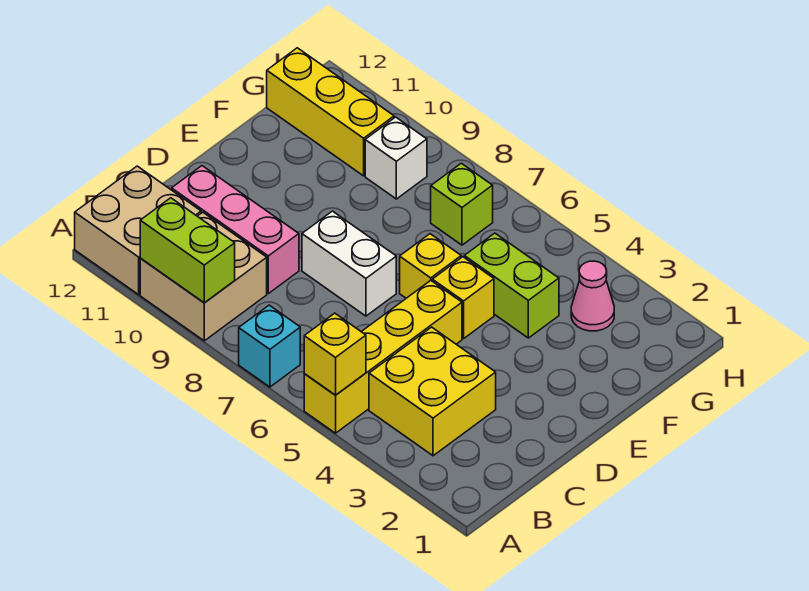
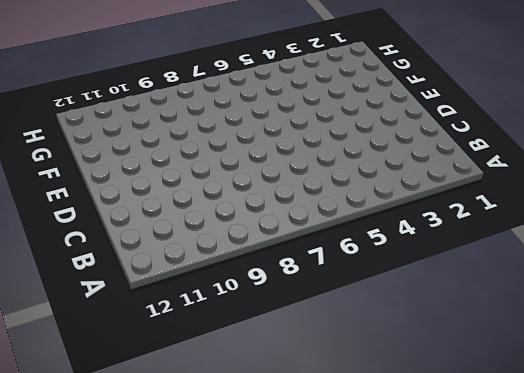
none -> yellow 1x4 brick [304,281,462,433]
none -> cyan 1x1 brick [239,305,300,387]
none -> tan 2x2 brick [140,212,267,341]

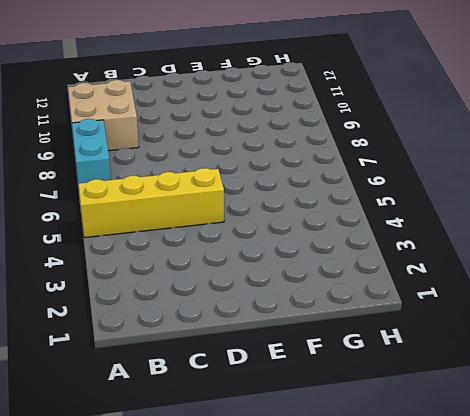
cyan 1x2 brick [72,119,111,183] -> cyan 1x1 brick [239,305,300,387]
none -> tan 2x2 brick [75,166,201,295]
none -> yellow 2x2 brick [369,327,496,456]
none -> pink 1x3 brick [172,166,299,293]

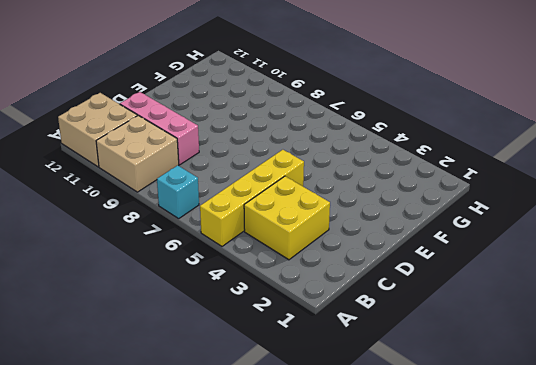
none -> white 1x2 brick [302,211,396,316]
none -> yellow 1x1 brick [432,257,494,339]
none -> yellow 1x1 brick [400,234,461,298]

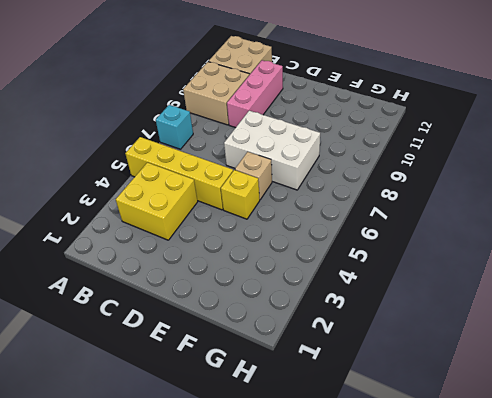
white 2x3 brick [224,111,320,190] -> white 1x2 brick [302,211,396,316]
tan 1x1 brick [235,152,272,200] -> yellow 1x1 brick [400,234,461,298]
none -> lime 1x2 brick [464,233,559,338]
none -> pink 1x1 cone [571,261,614,331]
none -> lime 1x1 brick [431,163,493,245]

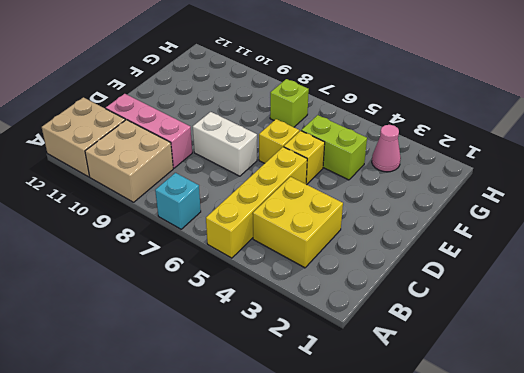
none -> white 1x1 brick [365,117,427,199]
none -> yellow 1x3 brick [267,48,394,176]
none -> yellow 1x1 brick [304,313,366,395]

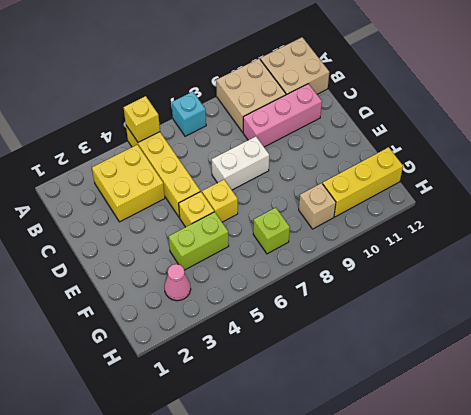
tan 1x1 brick [299,183,336,229] -> white 1x1 brick [365,117,427,199]
none -> lime 1x2 brick [140,198,235,303]

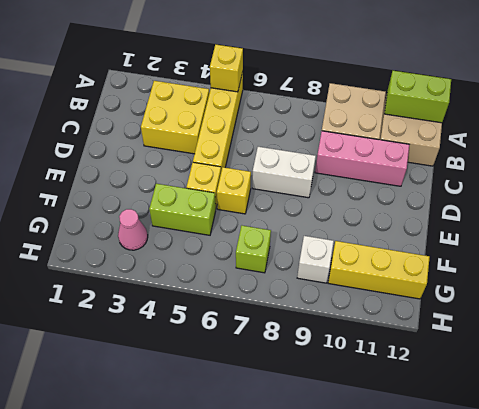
lime 1x2 brick [384,71,451,123] -> lime 1x2 brick moved to [140,198,235,303]
none -> cyan 1x1 brick [239,305,300,387]

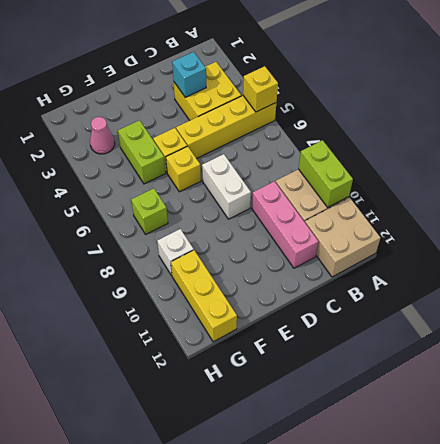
cyan 1x1 brick [172,52,206,97] -> cyan 1x1 brick moved to [239,305,300,387]

